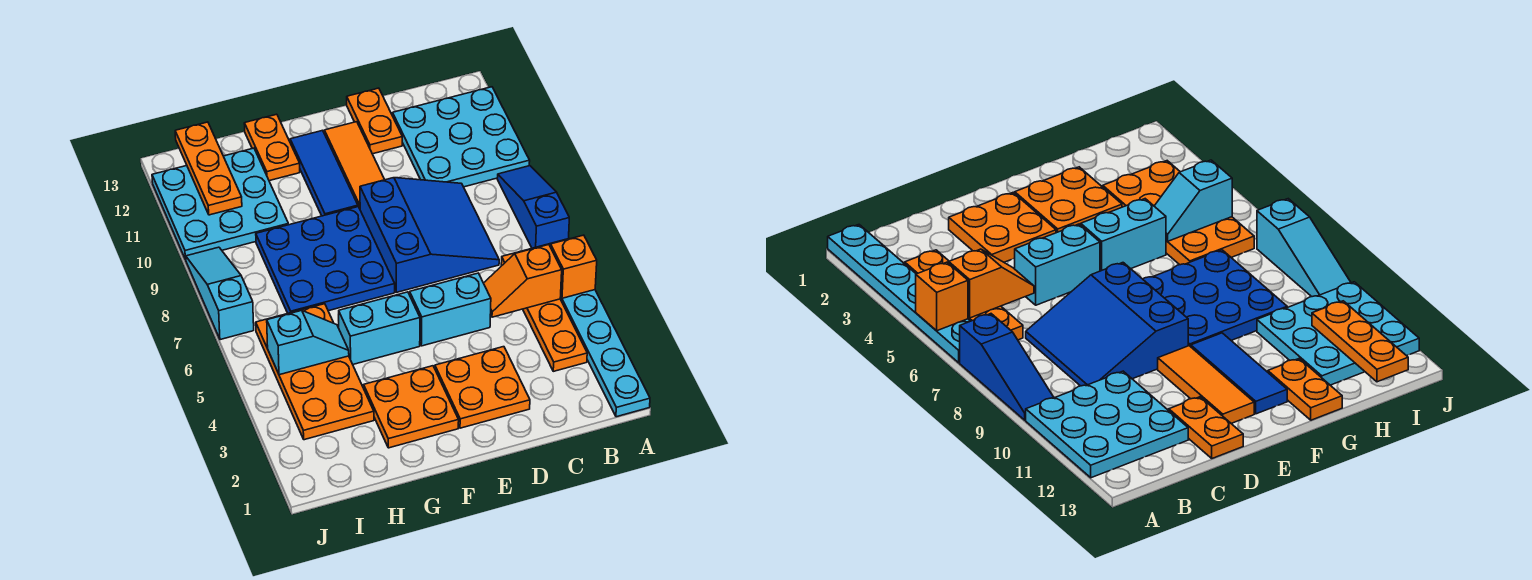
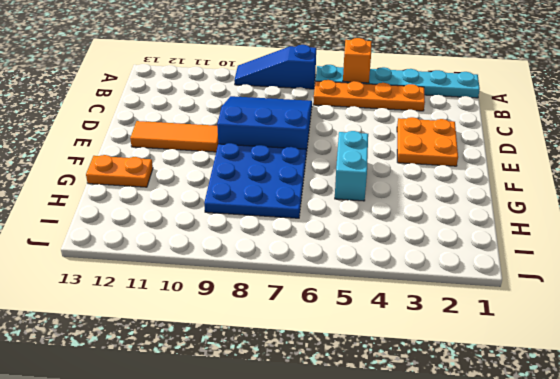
none -> cyan 3x3 plate [393,87,530,187]
none -> cyan 1x2 brick [409,273,491,346]
none -> orange 1x2 plate [347,88,402,154]

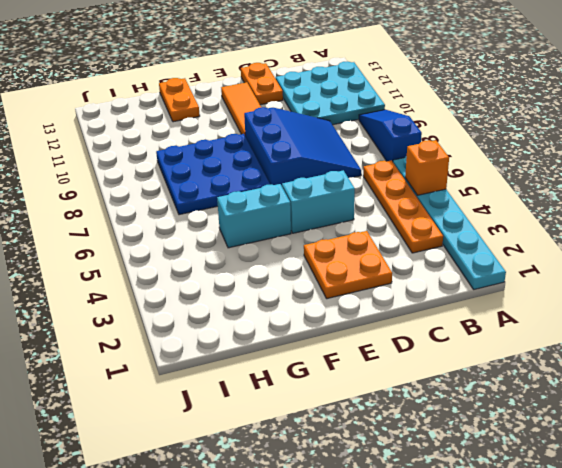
none -> orange 2x2 plate [364,366,459,448]
none -> blue 1x3 tile [290,130,358,216]
none -> orange 2x4 plate [256,304,374,440]

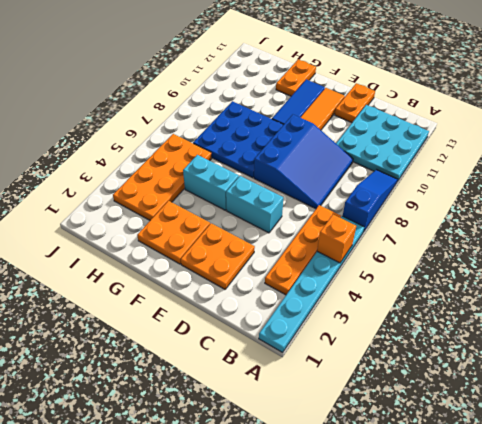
none -> cyan 3x3 plate [152,148,288,260]
none -> cyan 1x3 slope [186,247,254,340]
none -> orange 1x2 slope [484,245,562,317]

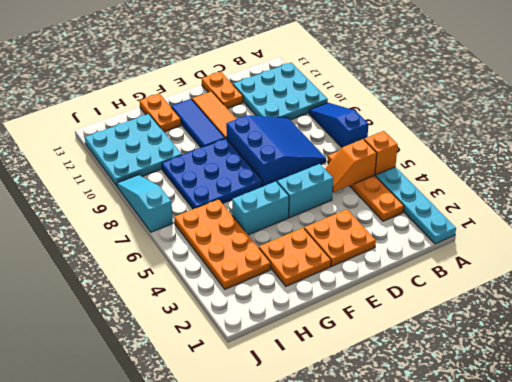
none -> cyan 1x2 slope [267,310,349,375]
none -> orange 1x3 plate [175,122,242,215]

